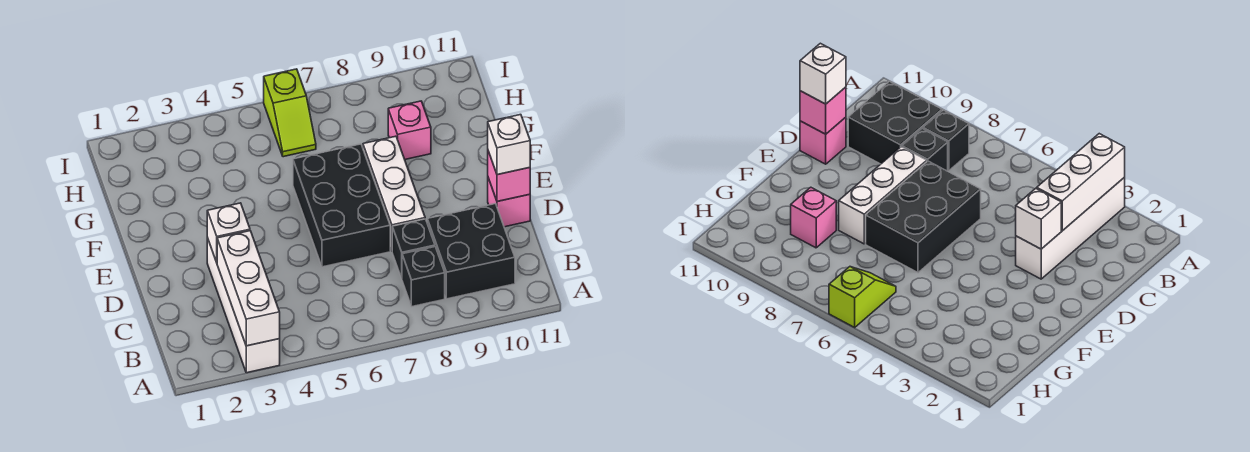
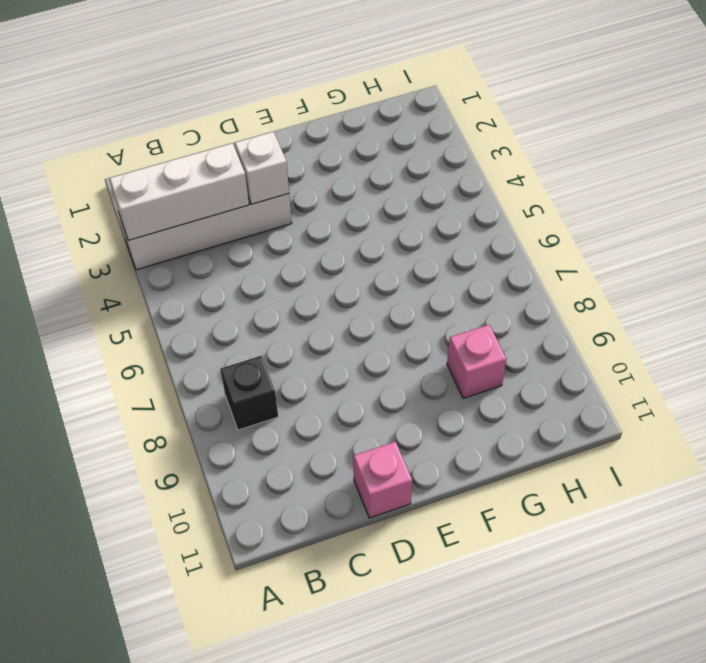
none -> black 2x2 brick [427,204,515,299]
none -> black 1x1 brick [392,219,435,278]
none -> black 2x3 brick [293,144,390,267]

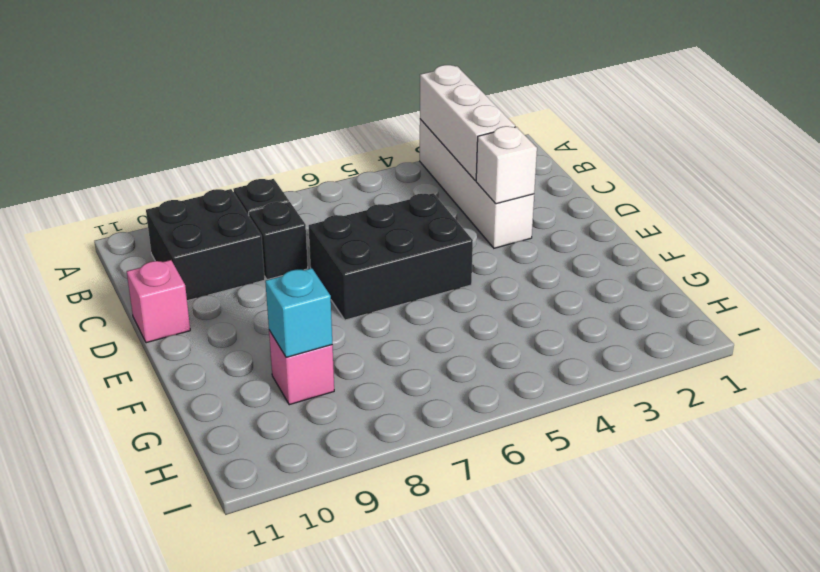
black 2x3 brick [309,193,473,320] -> black 2x3 brick turned to [293,144,390,267]
cyan 1x1 brick [265,268,332,357] -> none
none -> white 1x3 brick [363,136,425,251]
none -> lime 1x2 slope [264,69,316,157]
none -> pink 1x1 brick [488,151,530,201]

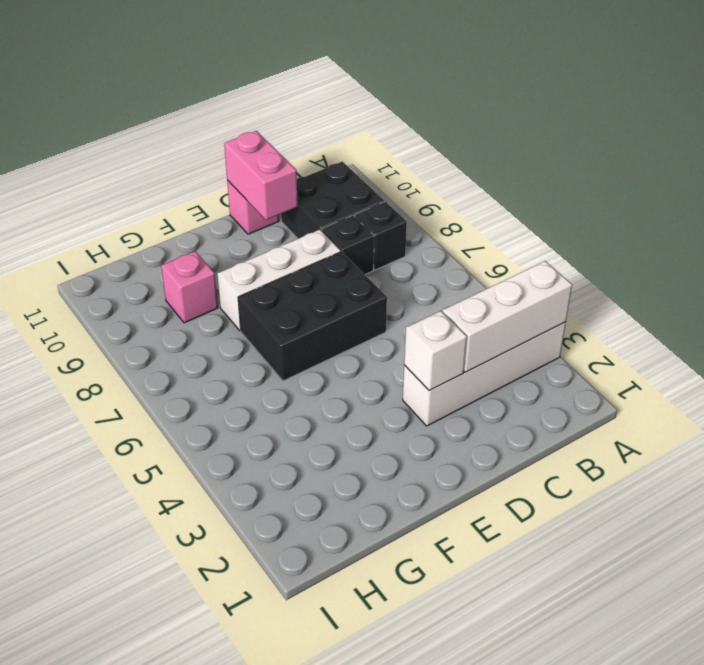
pink 1x2 brick [224,131,298,220] -> pink 1x1 brick [488,151,530,201]
none -> lime 1x2 slope [264,69,316,157]
none -> white 1x1 brick [488,114,530,175]

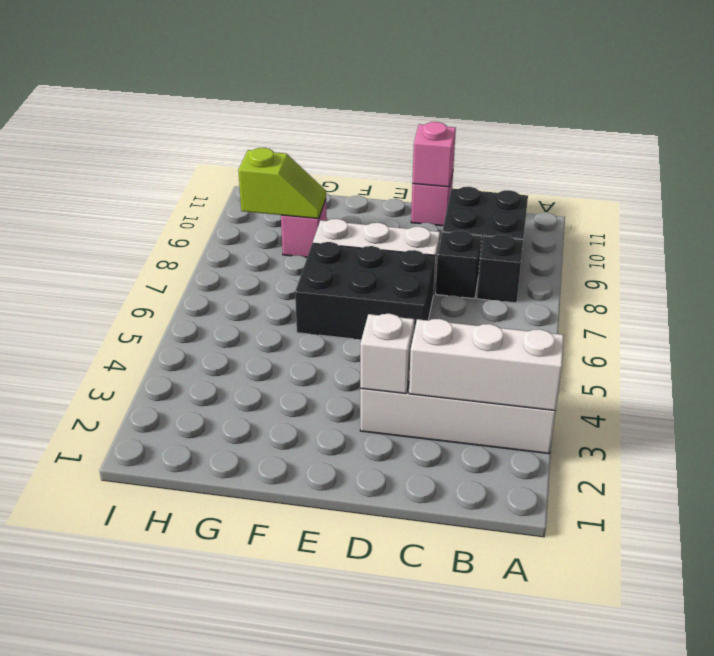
lime 1x2 slope [238,148,326,219] -> lime 1x2 slope moved to [264,69,316,157]
none -> white 1x1 brick [488,114,530,175]

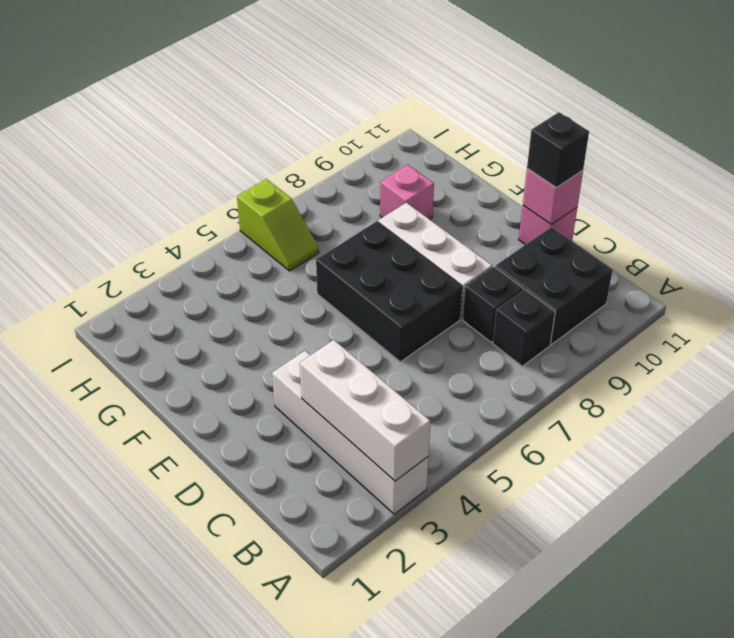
black 1x1 brick [527,112,589,188] -> white 1x1 brick [488,114,530,175]
none -> white 1x1 brick [207,203,250,262]

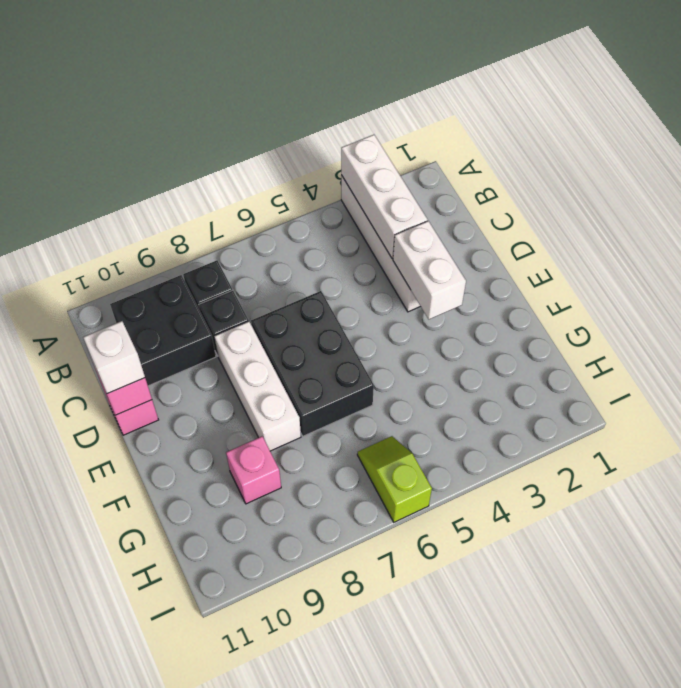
white 1x2 brick [393,221,466,319] -> white 1x1 brick [207,203,250,262]

